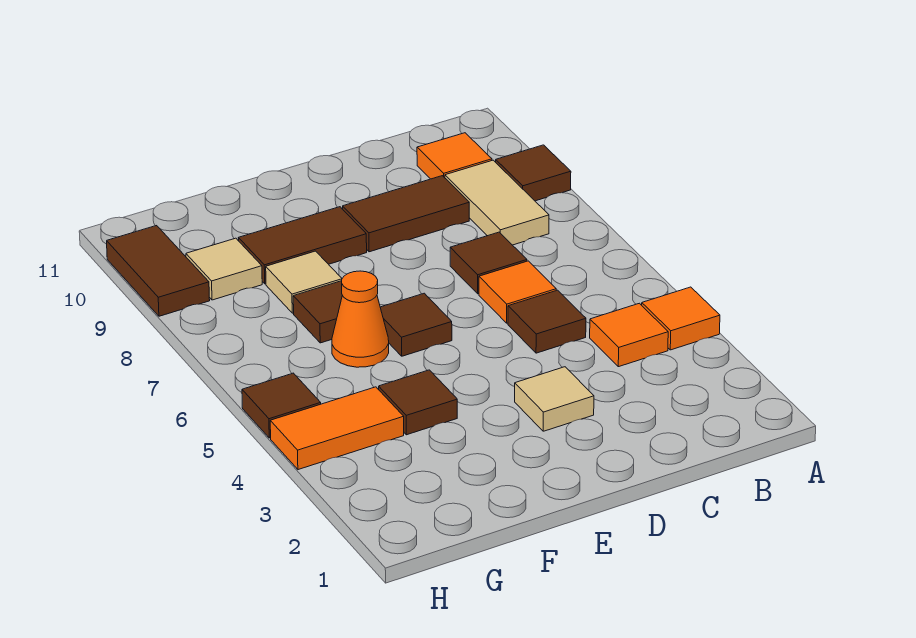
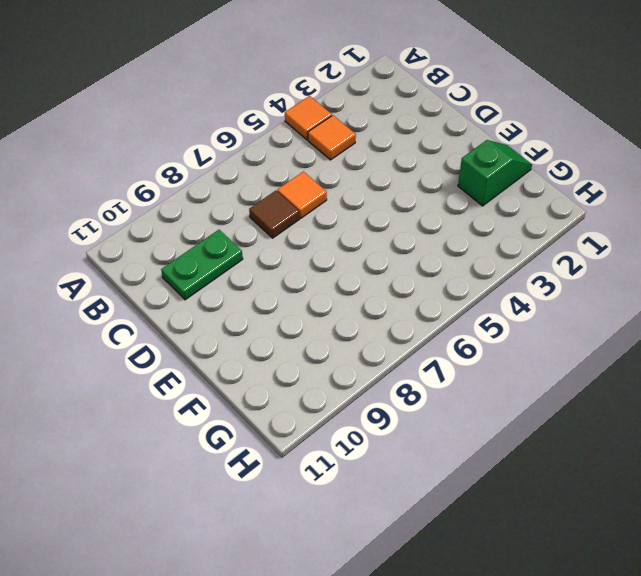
green 1x2 plate [161,230,243,300] -> brown 1x2 tile [343,176,469,252]
green 1x2 slope [458,140,532,206] -> none
none -> brown 1x1 tile [496,145,571,201]
none -> tan 1x2 tile [445,160,549,245]
none -> orange 1x1 tile [417,133,492,179]

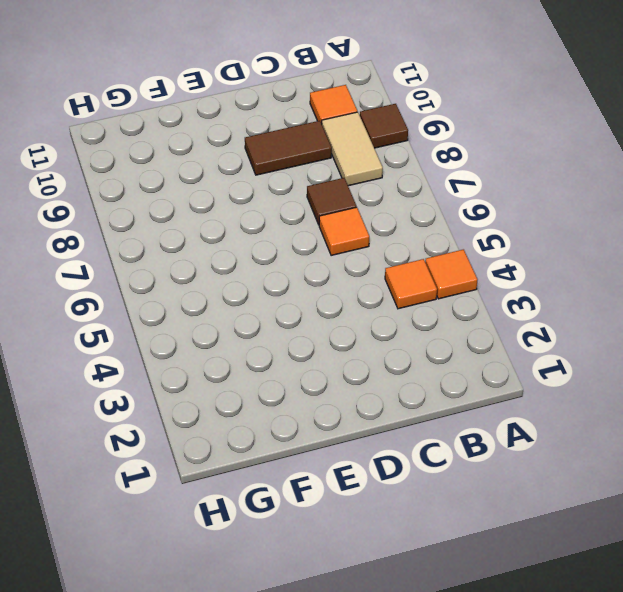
none -> brown 1x1 tile [508,290,586,353]
none -> tan 1x1 tile [515,367,594,431]
none -> brown 1x1 tile [380,293,452,356]

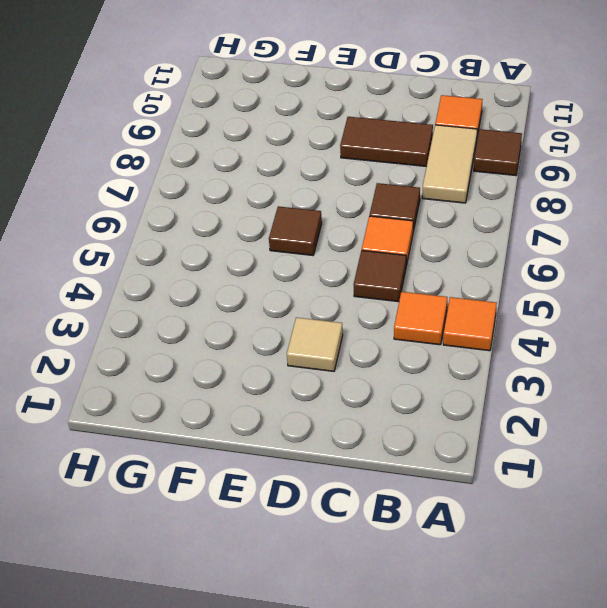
none -> brown 1x2 tile [239,207,367,284]
none -> brown 1x1 tile [379,370,457,435]
none -> orange 1x1 cone [332,271,389,367]

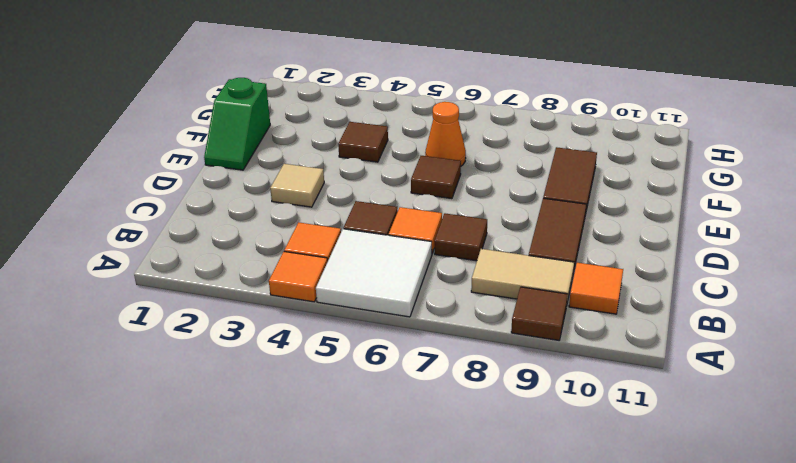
white 2x2 tile [316,229,432,317] -> none
green 1x2 slope [204,78,270,170] -> none
none -> brown 1x1 tile [293,281,342,343]
none -> tan 1x1 tile [266,251,342,313]
none -> orange 1x2 tile [270,387,404,470]

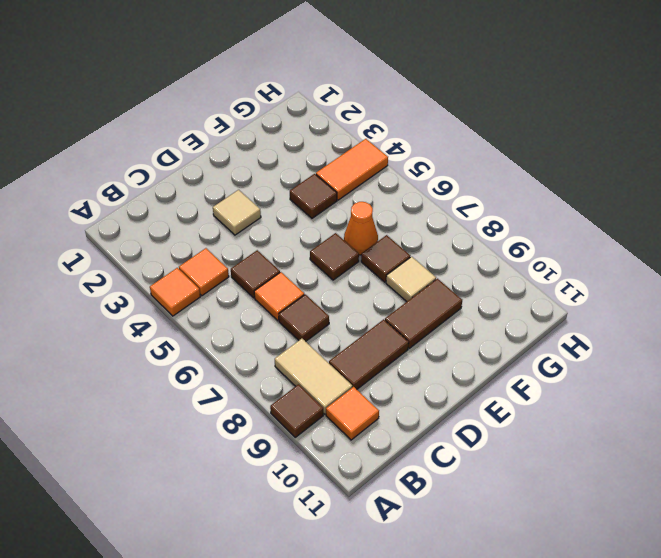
none -> tan 1x1 tile [186,238,262,300]
none -> brown 1x1 tile [242,373,321,438]
none -> brown 1x2 tile [107,226,210,316]

